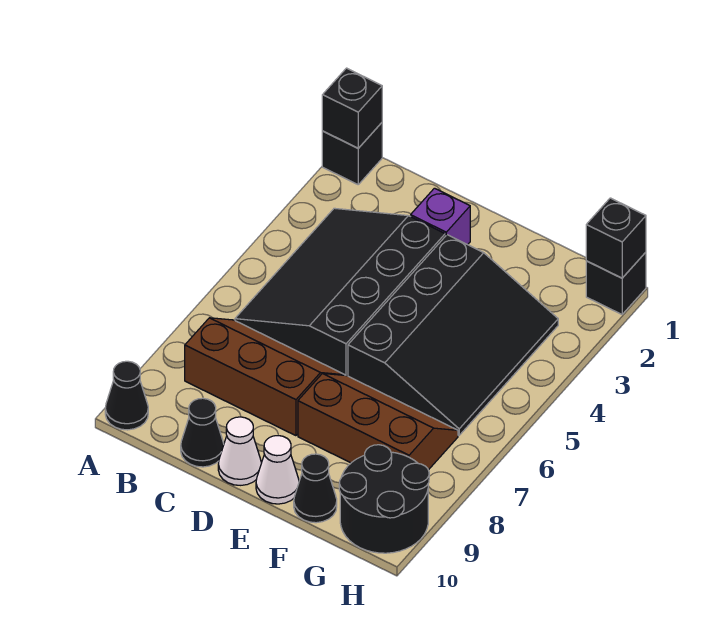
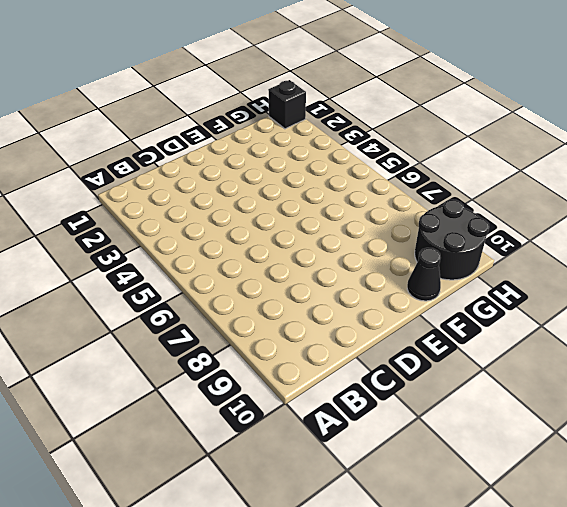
none -> black 1x1 brick [322,123,382,184]
none -> black 1x1 cone [105,361,148,430]
none -> black 3x4 slope [235,208,445,376]

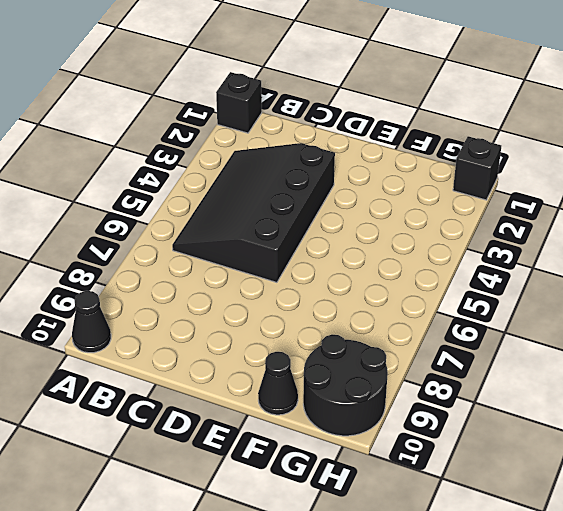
none -> brown 2x3 slope [185,318,344,436]
none -> black 1x1 cone [181,398,224,467]
none -> purple 1x1 brick [411,188,470,245]

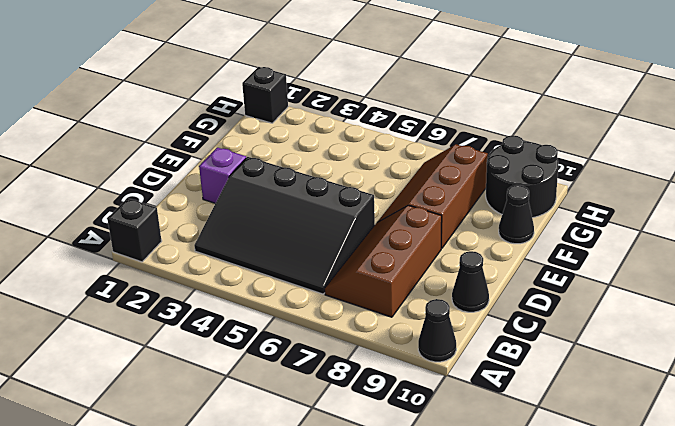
none -> white 1x1 cone [218,417,261,485]
none -> black 3x4 slope [348,235,558,435]
none -> white 1x1 cone [256,436,299,504]

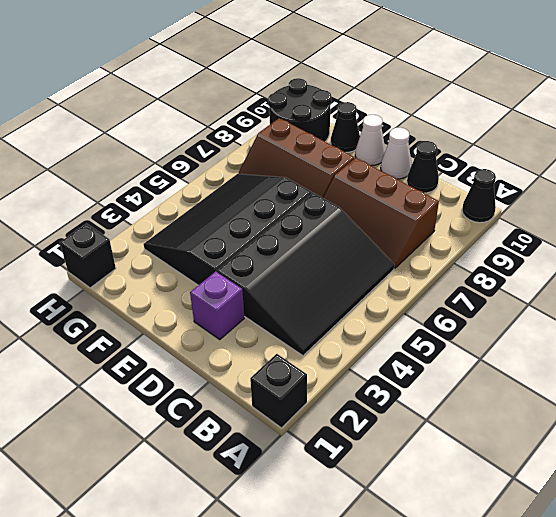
none -> black 1x1 brick [322,68,382,148]
none -> black 1x1 brick [586,198,646,278]

